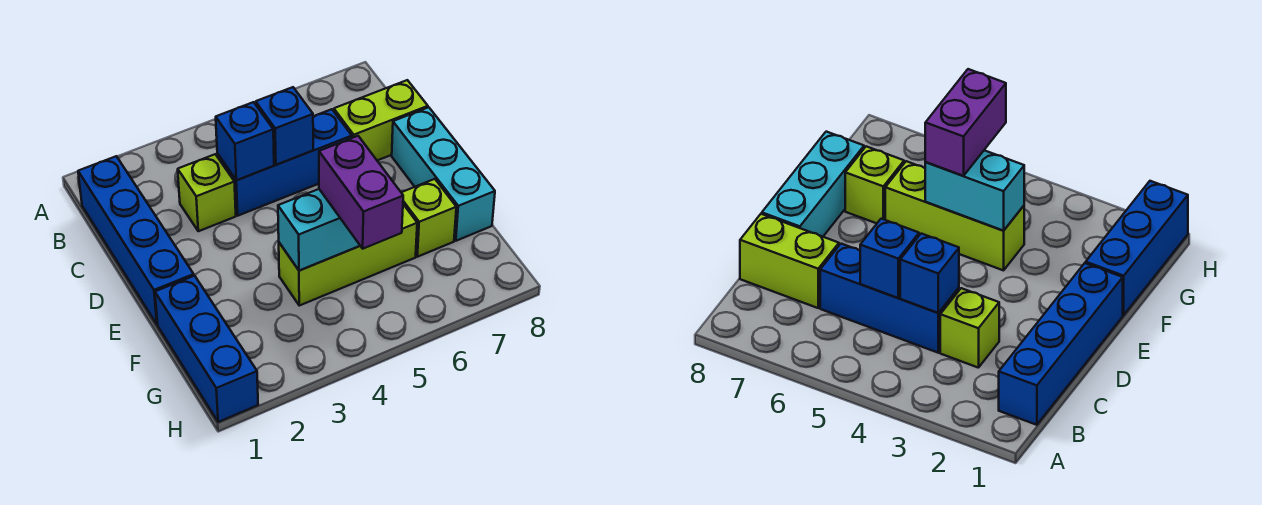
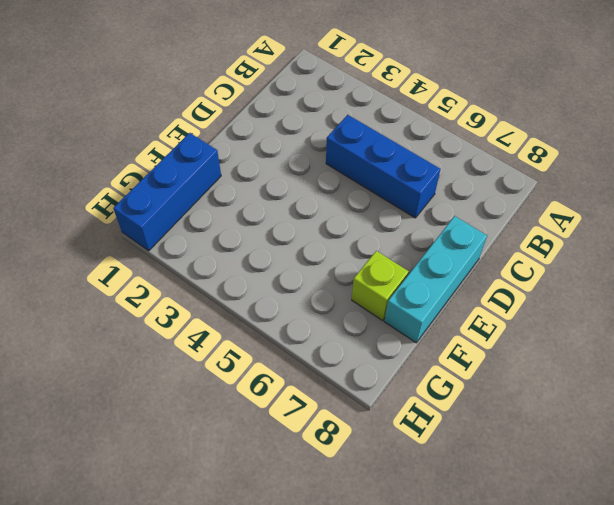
none -> blue 1x4 brick [78,156,194,324]
none -> lime 1x1 brick [178,154,236,231]
none -> lime 1x2 brick [334,80,428,160]

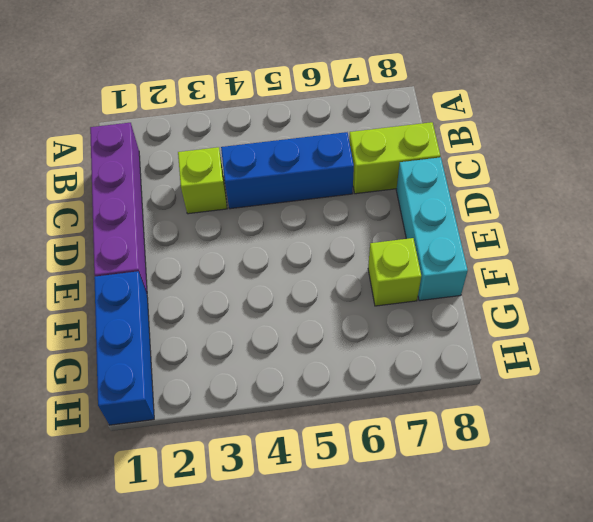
purple 1x4 brick [90,123,147,293] -> blue 1x4 brick [78,156,194,324]
none -> lime 1x3 brick [279,204,417,306]
none -> blue 1x1 brick [216,102,274,180]
none -> blue 1x1 brick [256,87,313,165]

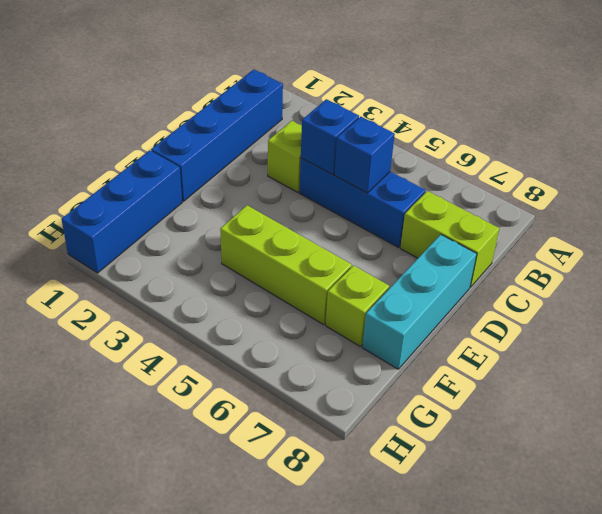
none -> cyan 1x2 brick [278,189,360,270]
none -> purple 1x2 brick [319,136,403,249]

